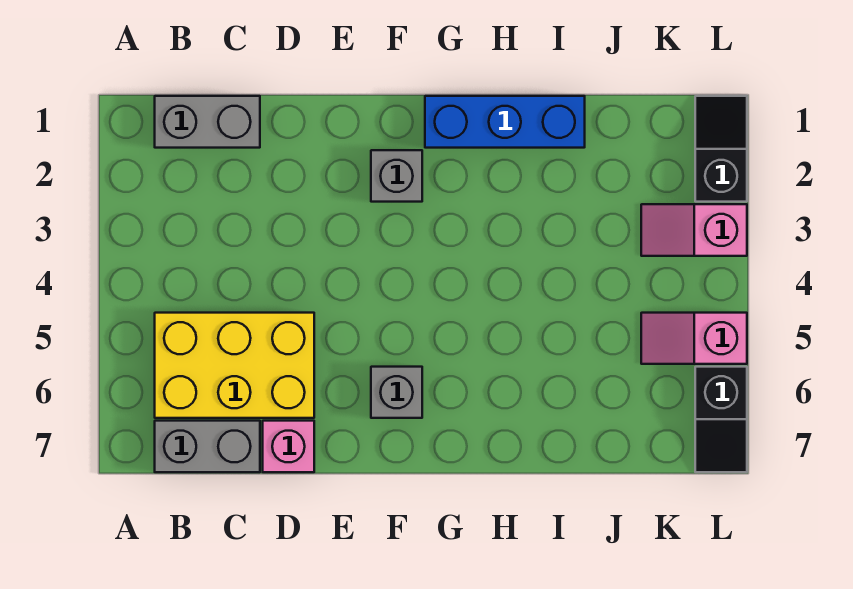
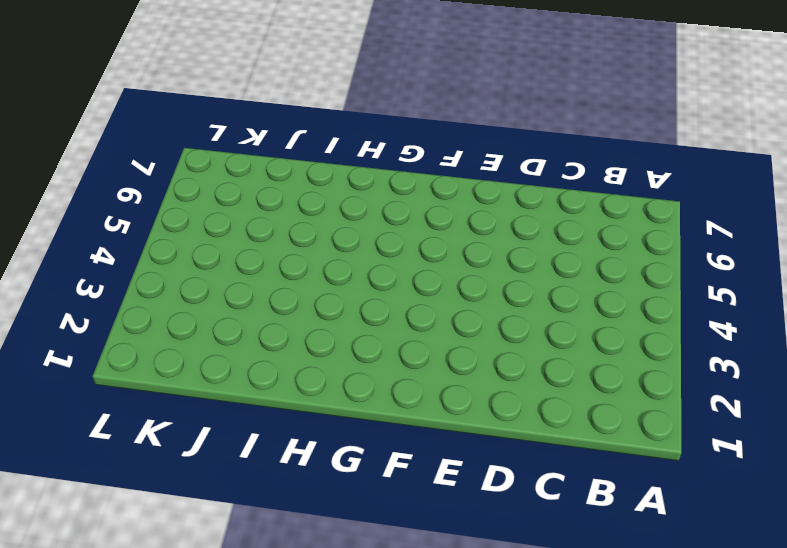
none -> grey 1x2 brick [155,96,260,148]
none -> yellow 2x3 brick [155,313,314,418]

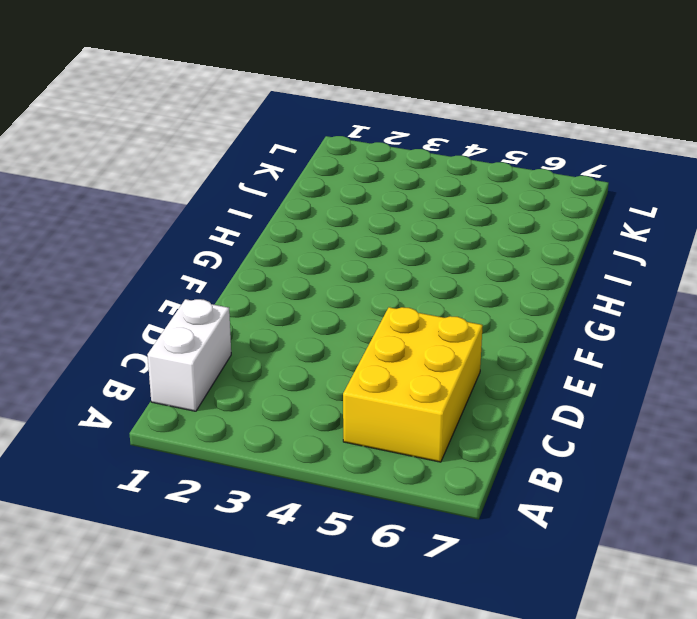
white 1x2 brick [147,299,231,411] -> grey 1x2 brick [155,96,260,148]
none -> grey 1x2 brick [155,421,260,472]
none -> pink 1x1 brick [263,421,314,472]

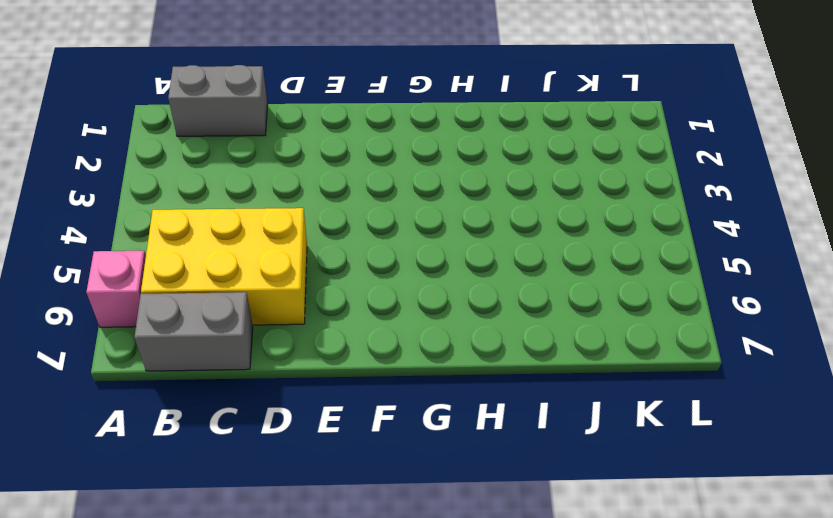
pink 1x1 brick [86,251,146,327] -> pink 1x1 brick moved to [263,421,314,472]
none -> grey 1x1 brick [371,150,422,202]
none -> grey 1x1 brick [371,367,422,418]

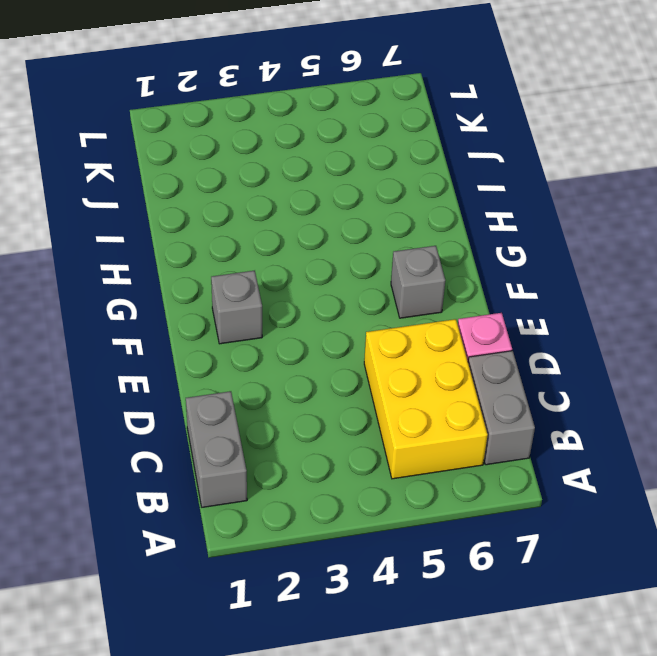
none -> blue 1x3 brick [425,96,585,148]
none -> pink 1x2 slope [641,204,747,256]

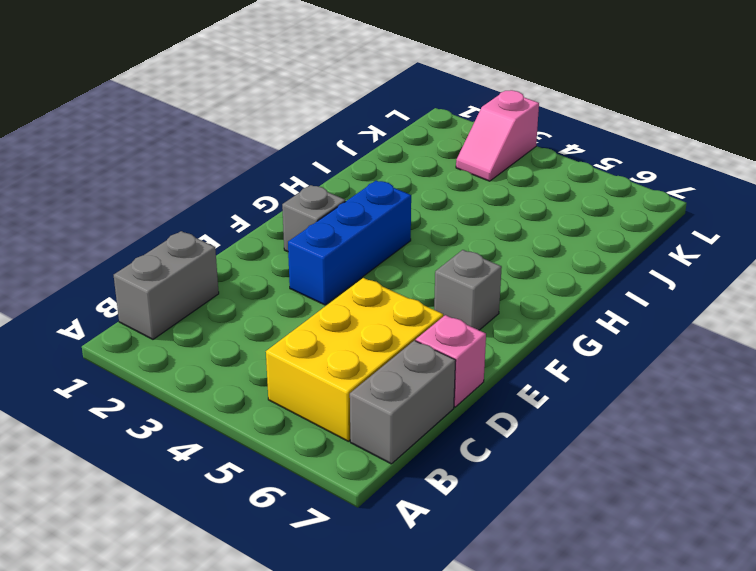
blue 1x3 brick [288,181,411,305] -> blue 1x3 brick moved to [425,96,585,148]
none -> pink 1x2 slope [641,313,747,364]
none -> black 1x2 slope [695,96,747,202]

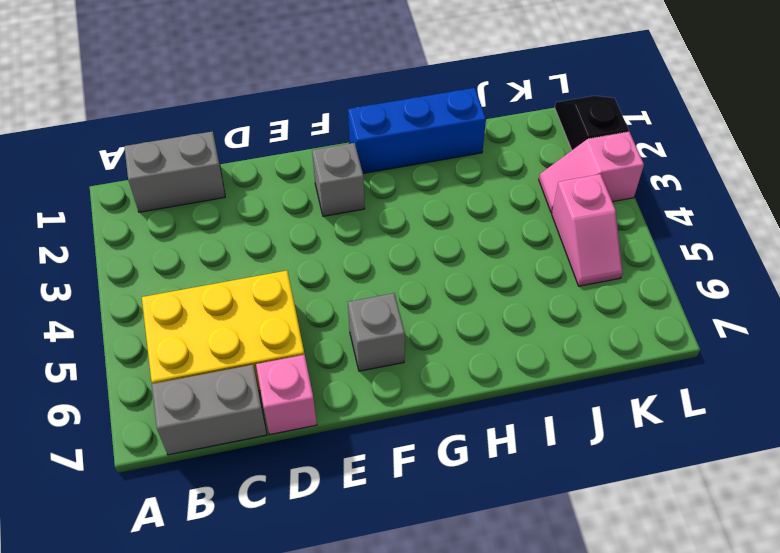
pink 1x2 slope [552,174,623,286] -> pink 1x2 slope turned to [641,313,747,364]
none -> black 1x2 slope [695,367,747,472]

